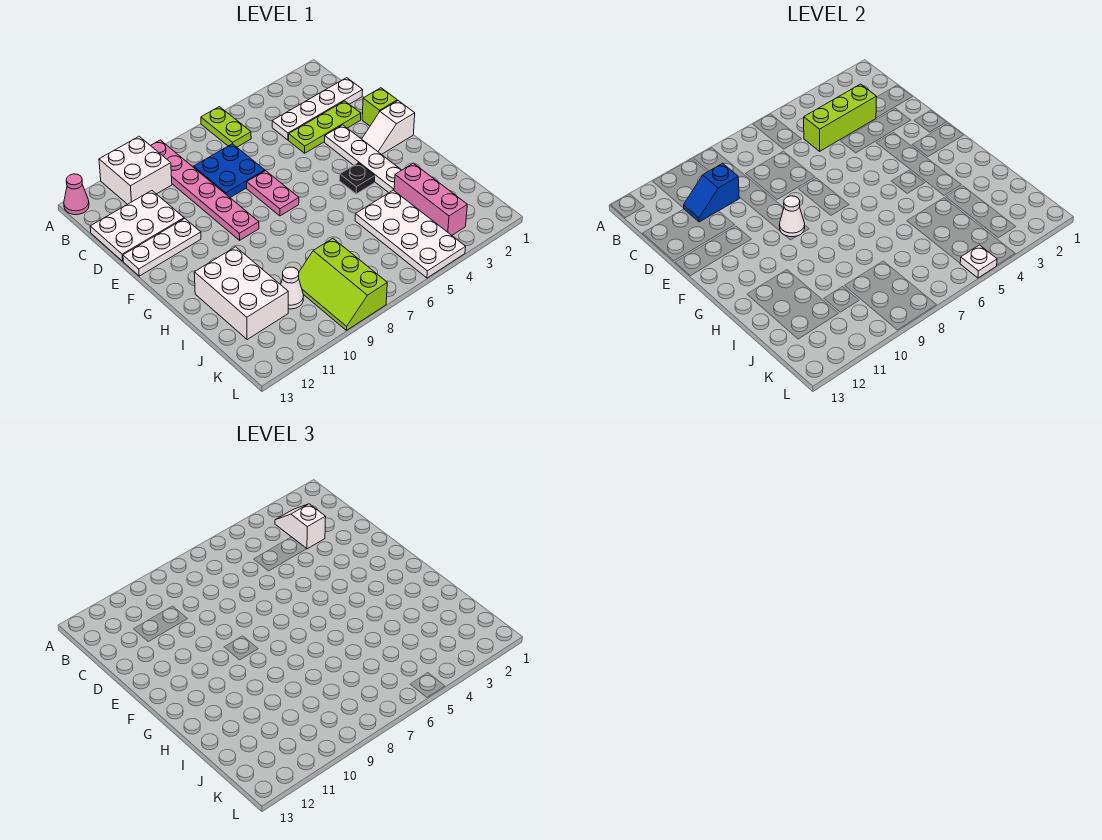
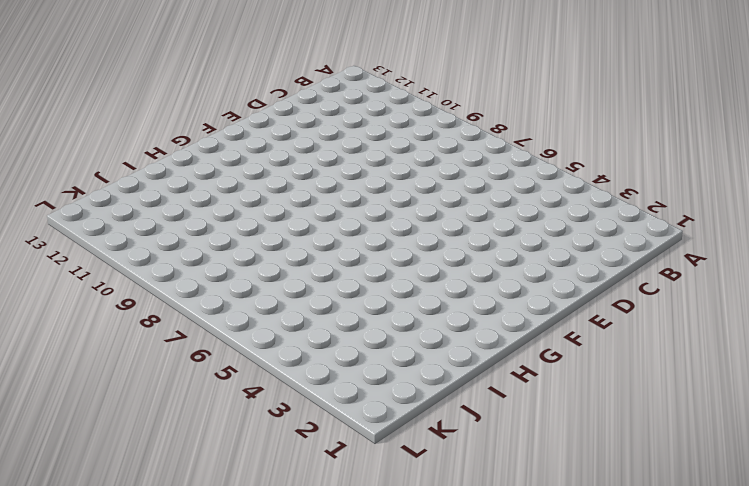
none -> lime 1x2 plate [201,107,251,147]
none -> pink 1x6 plate [151,140,259,240]
none -> white 2x2 brick [99,136,172,204]

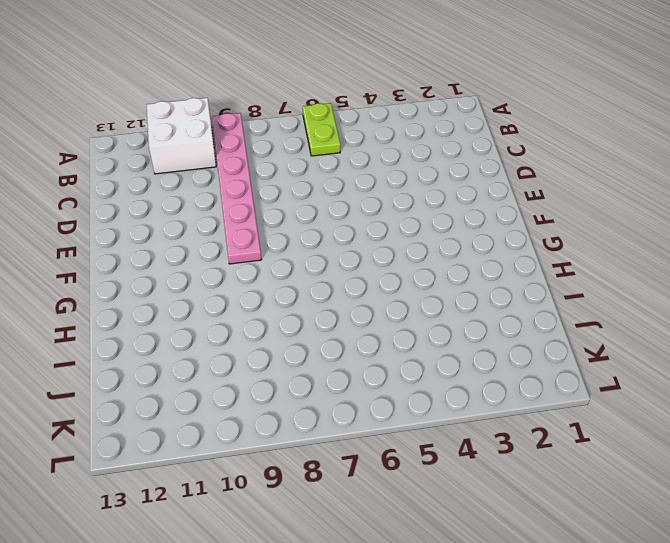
none -> pink 1x1 cone [64,174,89,215]
none -> white 1x4 plate [272,78,363,140]
none -> blue 2x2 plate [194,144,265,198]

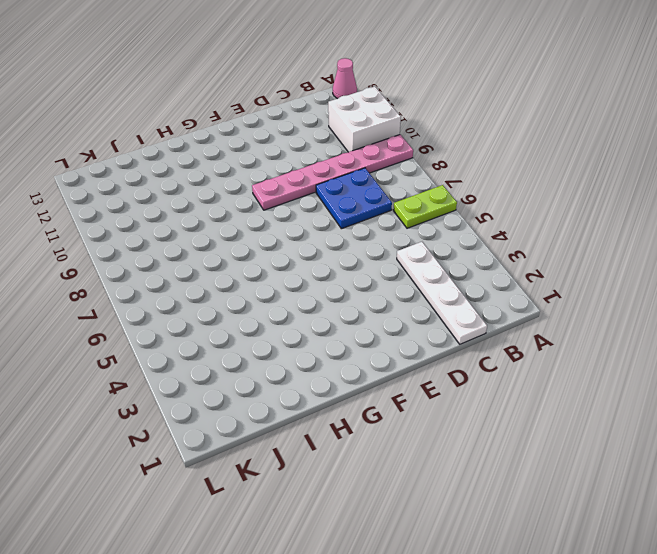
none -> white 2x3 plate [90,191,184,261]
none -> lime 1x3 plate [289,101,361,153]
none -> lime 1x1 brick [362,88,397,126]

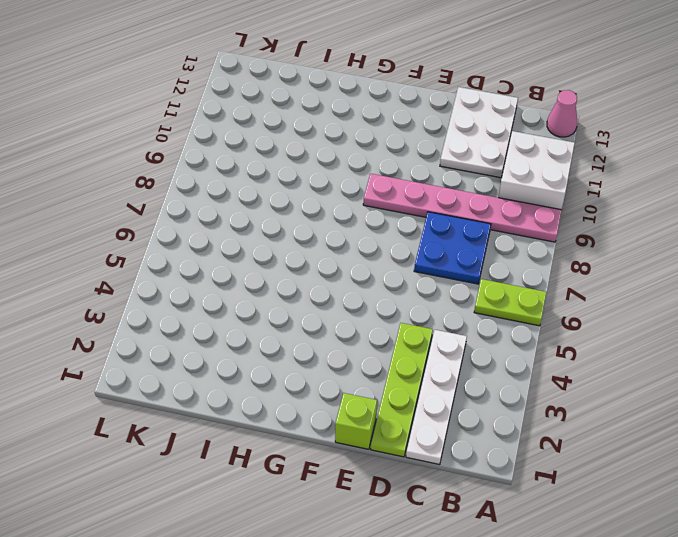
lime 1x4 plate [371,323,433,457] -> lime 1x3 plate [289,101,361,153]
none -> white 1x4 plate [325,125,401,193]
none -> pink 1x2 plate [247,171,299,216]
none -> white 1x3 plate [123,219,201,276]

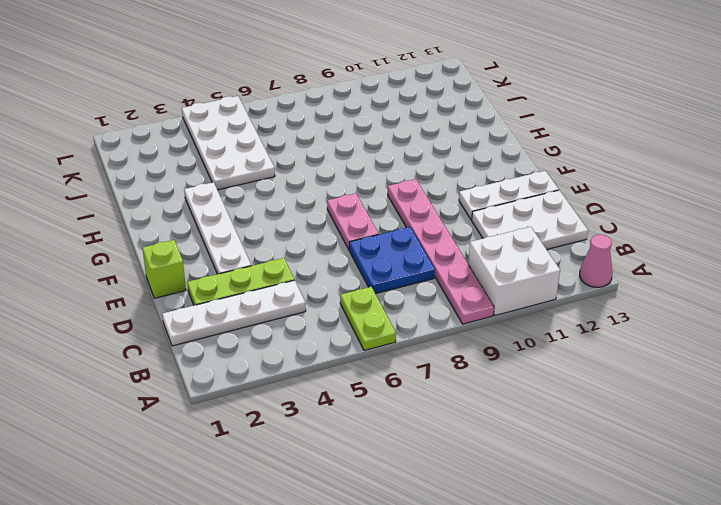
none -> white 1x2 slope [362,101,415,155]
none -> black 1x1 plate [340,163,375,194]
none -> white 2x3 brick [194,247,288,340]

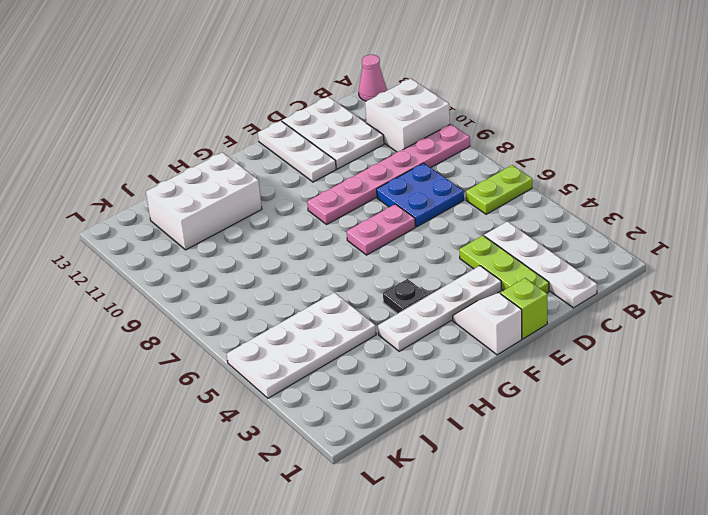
none -> pink 1x3 brick [394,163,467,235]
none -> lime 2x3 slope [299,239,387,330]
none -> white 1x1 cone [281,267,304,309]

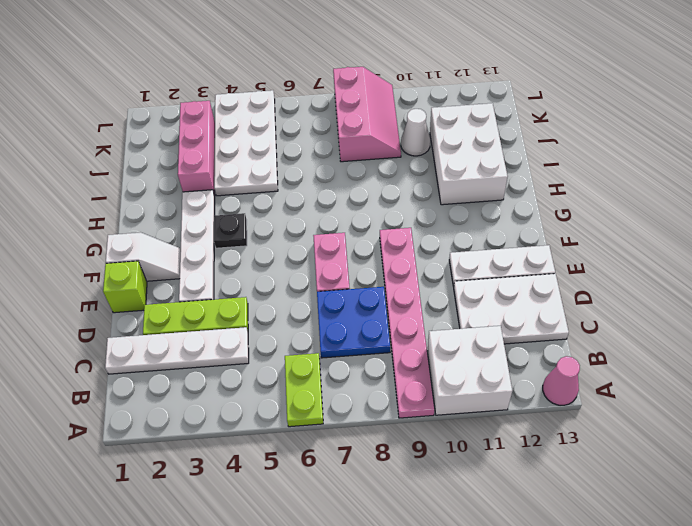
pink 2x3 slope [333,67,401,162] -> lime 2x3 slope [299,239,387,330]
none -> lime 1x3 brick [804,84,877,151]
none -> blue 1x2 slope [683,163,739,222]
none -> white 1x1 cone [779,196,805,237]

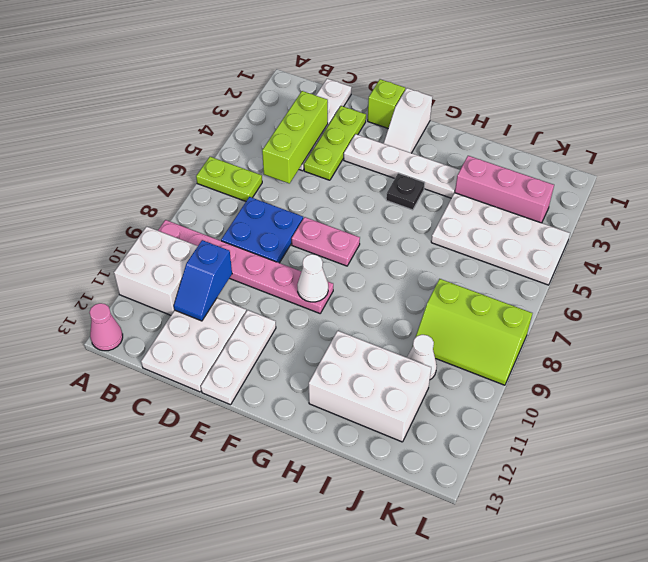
none -> white 1x1 plate [960,245,997,278]
none -> white 1x2 slope [275,504,326,549]

